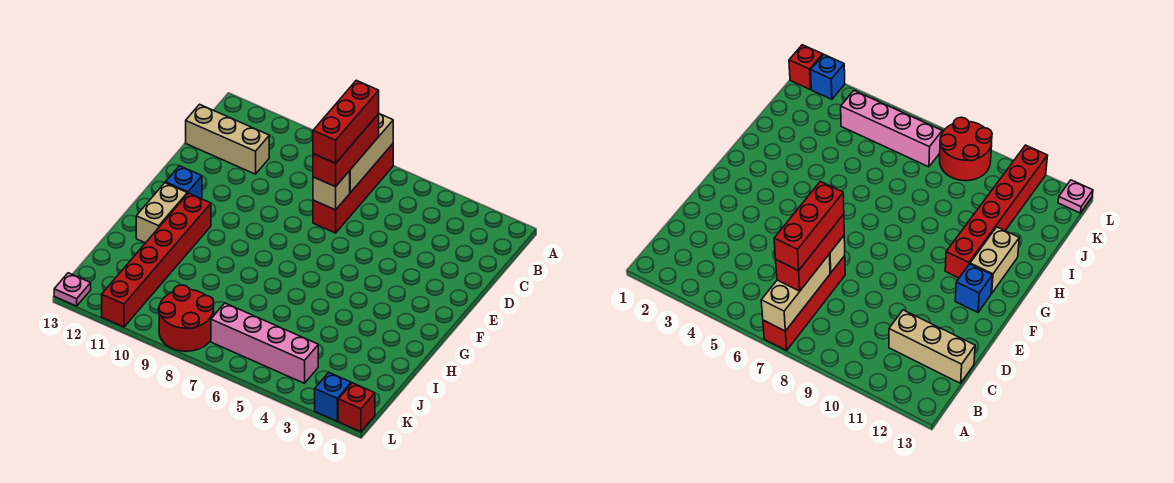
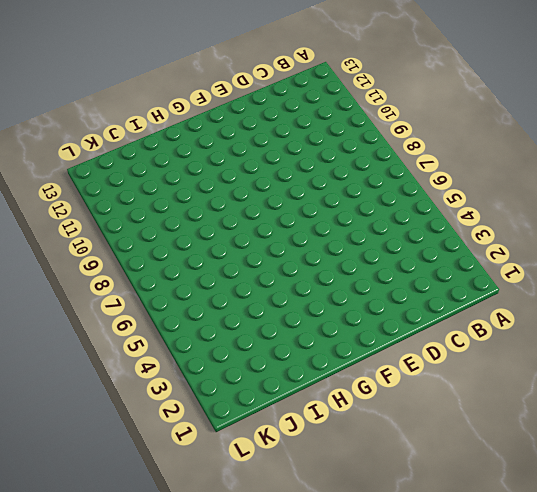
none -> red 1x4 brick [313,144,393,233]
none -> tan 1x3 brick [186,104,269,174]
none -> blue 1x1 brick [165,166,202,199]

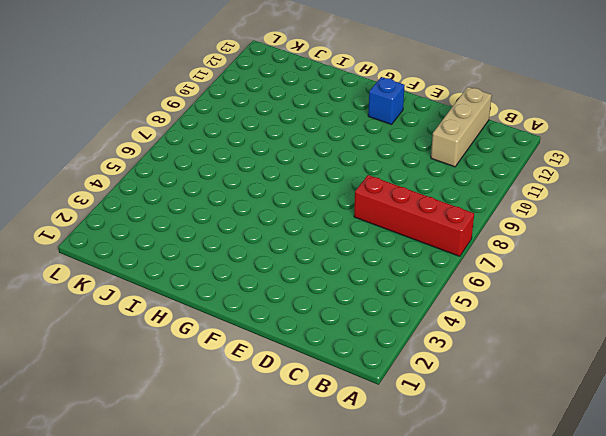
none -> red 1x6 brick [102,193,211,327]
none -> tan 1x2 brick [136,183,187,243]
none -> pink 1x4 brick [211,303,318,383]

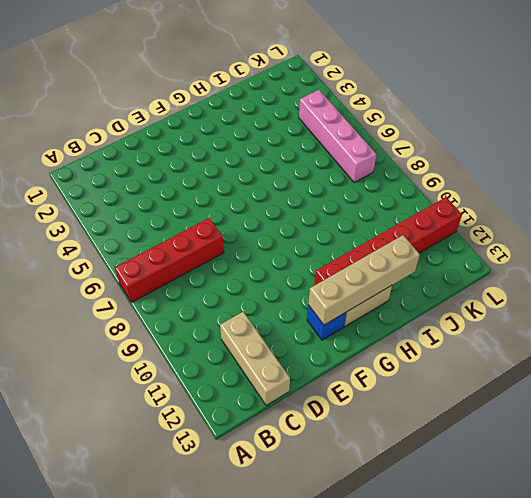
tan 1x4 brick [308,235,420,325] -> none
none -> red 2x2 round brick [159,285,214,351]
none -> red 1x1 brick [338,383,375,432]
none -> blue 1x1 brick [315,372,351,421]

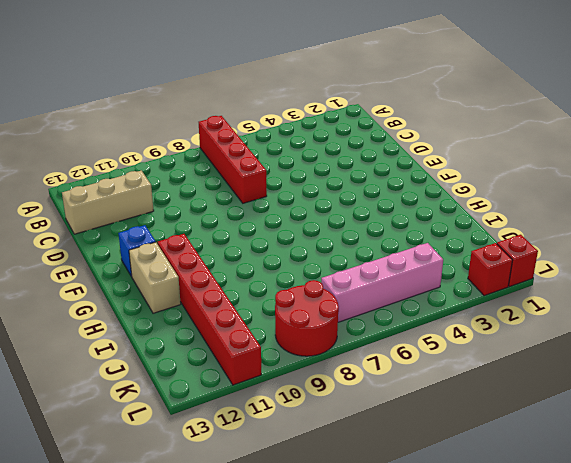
red 1x1 brick [468,243,513,296] -> blue 1x1 brick [315,372,351,421]
none -> pink 1x1 plate [54,273,91,306]
none -> tan 1x3 brick [350,114,393,193]
none -> tan 1x1 brick [313,171,350,210]

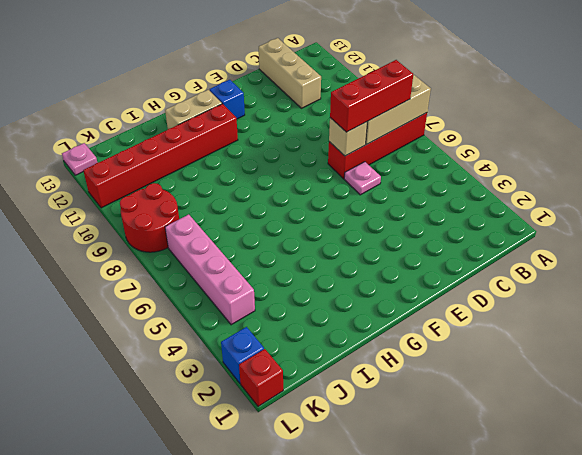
pink 1x1 plate [344,162,381,195] -> none
none -> red 1x3 brick [313,80,379,163]

